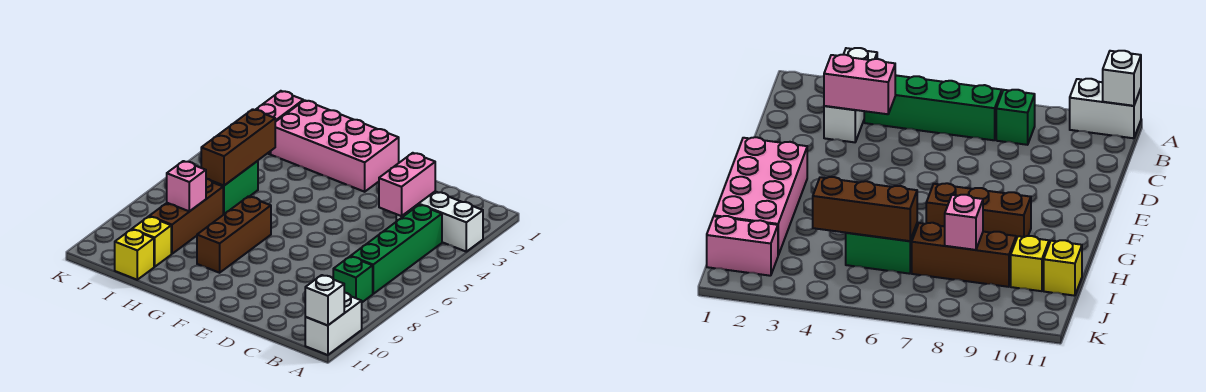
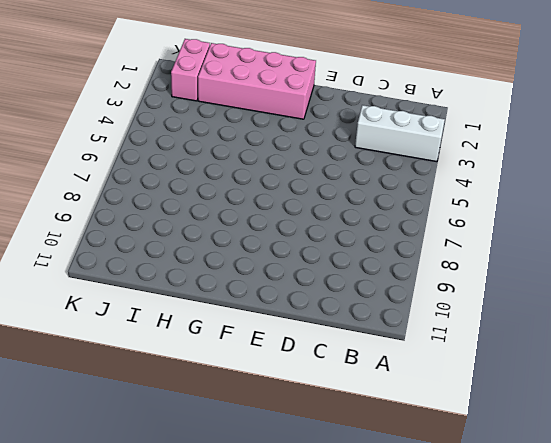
none -> white 1x2 brick [305,293,362,355]
none -> green 1x4 brick [351,205,442,294]
none -> green 1x1 brick [333,257,373,302]

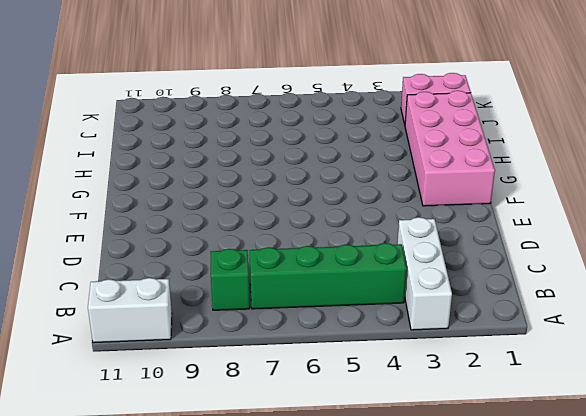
none -> brown 1x3 brick [197,197,271,273]
none -> green 1x2 brick [212,161,258,215]
none -> brown 1x3 brick [149,179,223,254]

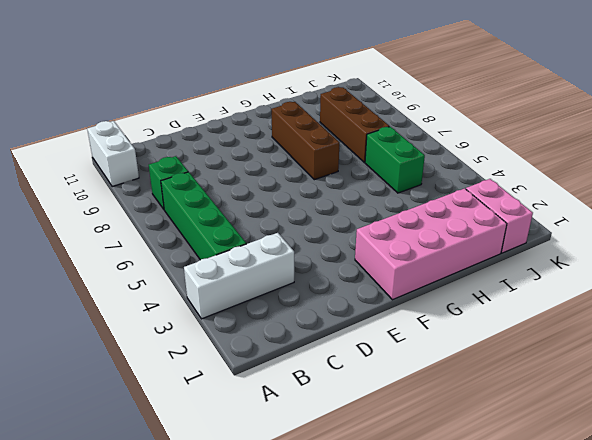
none -> yellow 1x1 brick [132,216,171,267]
none -> yellow 1x1 brick [115,229,154,280]
none -> white 1x1 brick [305,275,344,325]

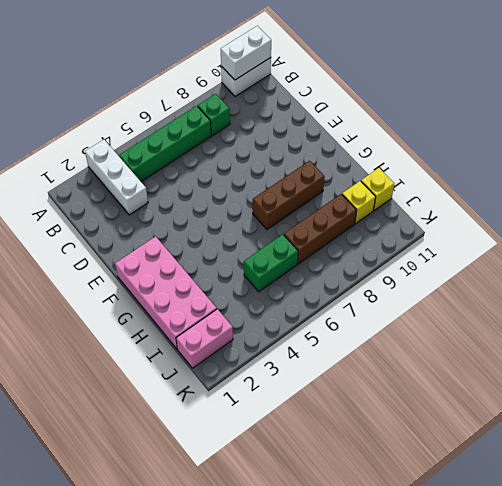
white 1x2 brick [221,26,271,80] -> white 1x1 brick [305,275,344,325]
none -> pink 1x2 brick [379,153,435,216]
none -> brown 1x3 brick [201,109,275,186]
none -> pink 1x1 brick [167,161,206,211]

